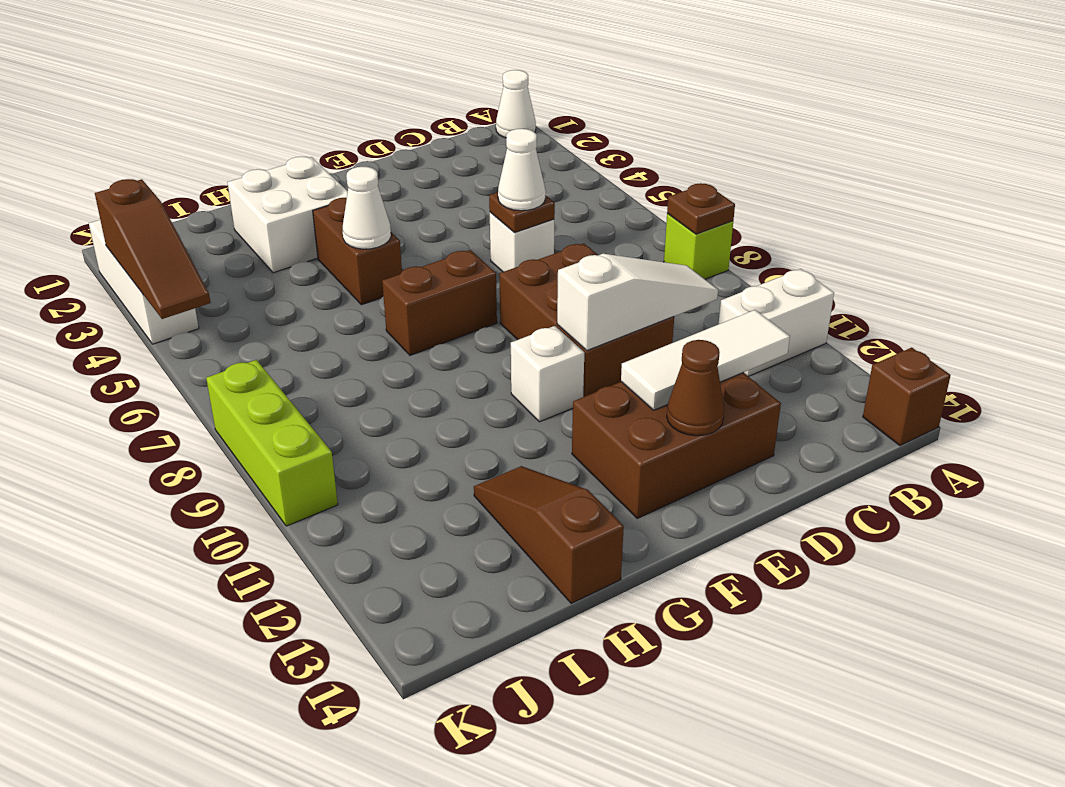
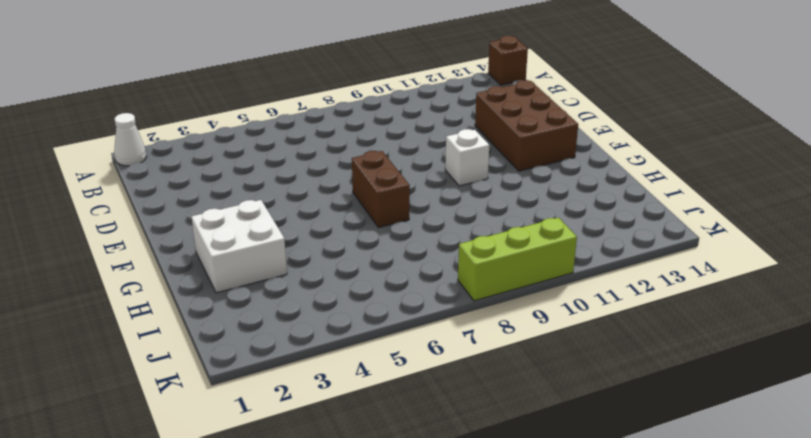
none -> lime 1x1 brick [664,214,733,279]
none -> white 1x2 brick [719,269,834,377]
none -> white 1x1 brick [490,212,554,272]

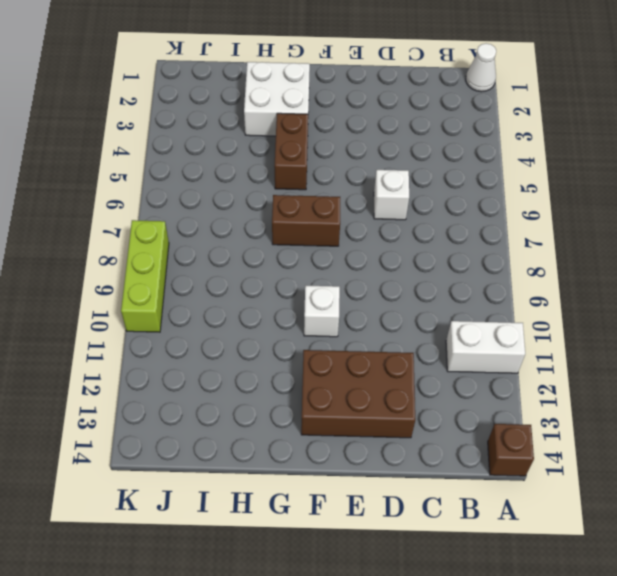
none -> lime 1x1 brick [664,214,733,279]
none -> brown 2x3 brick [499,243,674,397]
none -> brown 1x3 slope [474,466,624,603]

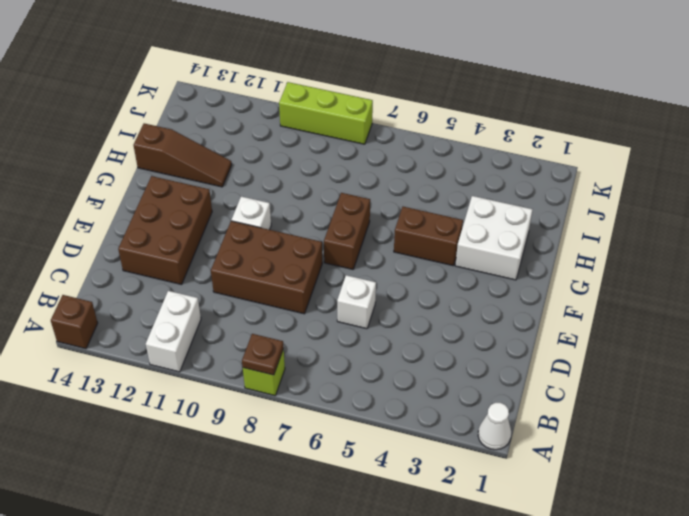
none -> white 1x3 brick [89,220,199,344]
none -> white 1x3 slope [557,254,718,351]
none -> white 1x3 tile [621,310,790,410]

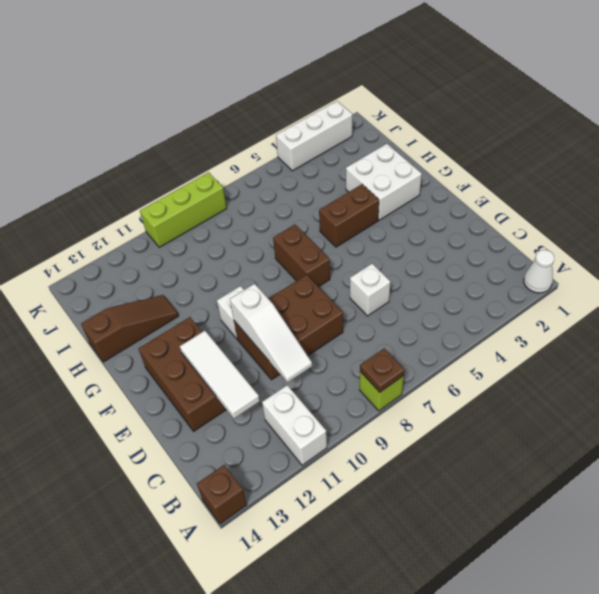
none -> brown 1x1 plate [489,192,555,232]
none -> brown 1x1 cone [667,340,724,436]
none -> white 1x1 cone [343,167,391,249]

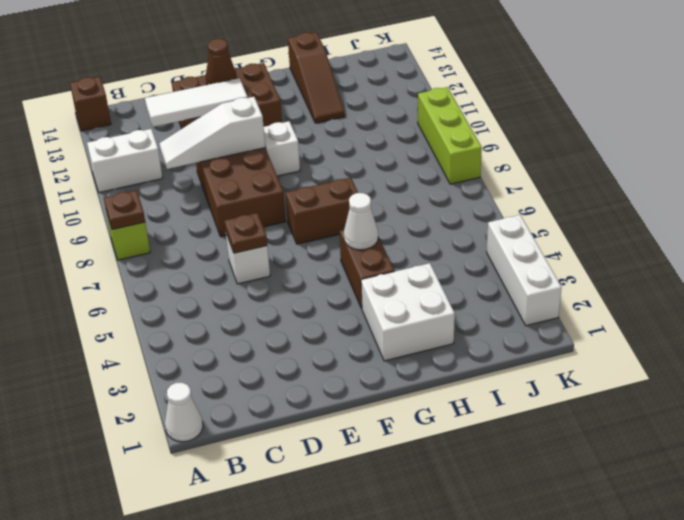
none -> brown 1x3 slope [95,179,211,319]
none -> white 1x1 cone [498,129,546,211]

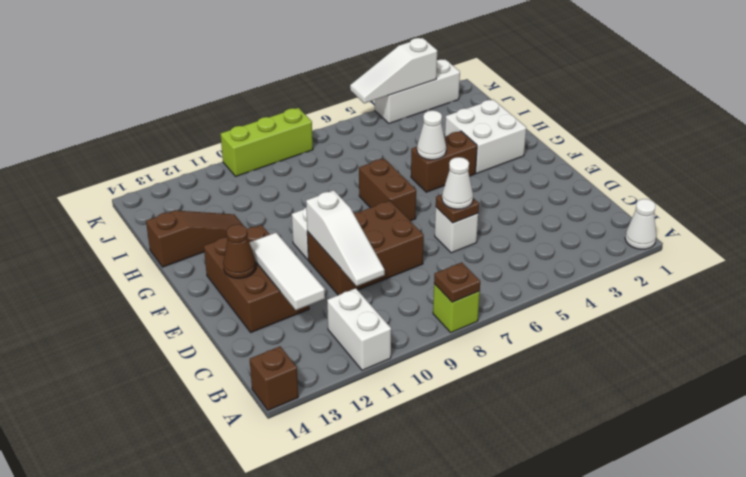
white 1x3 slope [350,38,437,103] -> brown 1x3 slope [95,179,211,319]

